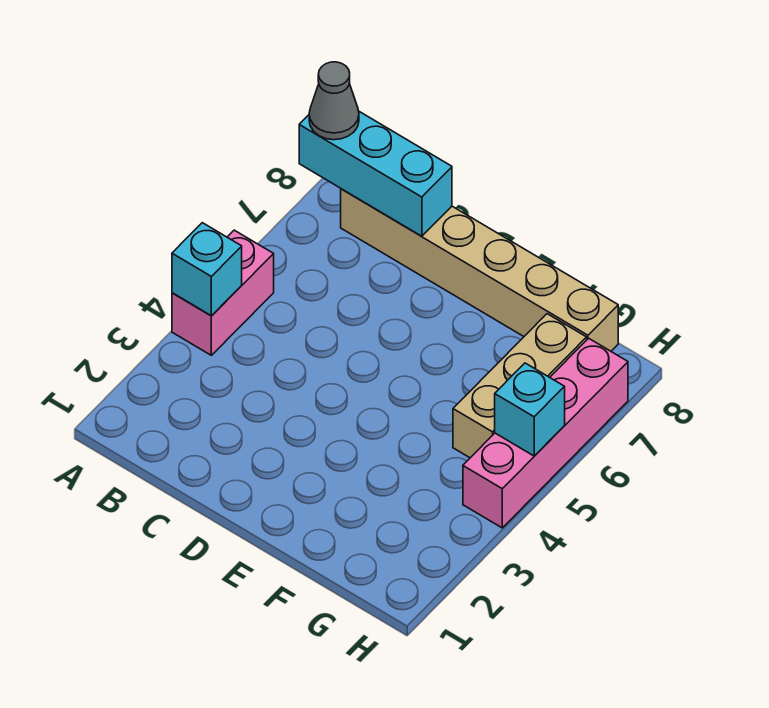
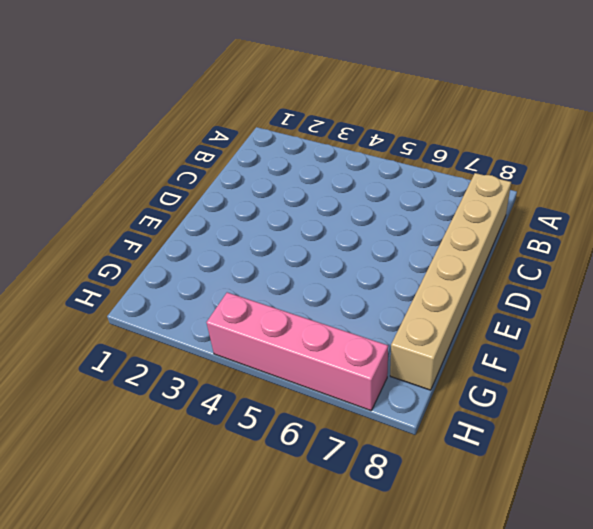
none -> pink 1x2 brick [172,230,274,355]
none -> tan 1x3 brick [453,314,587,458]

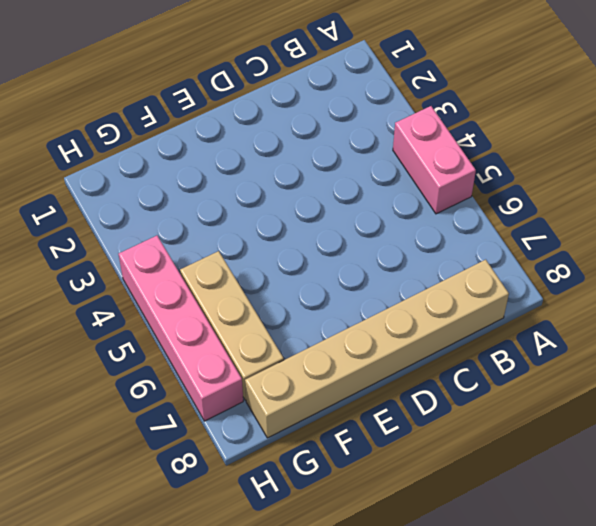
none -> cyan 1x1 brick [172,223,242,316]
none -> cyan 1x3 brick [299,112,452,236]

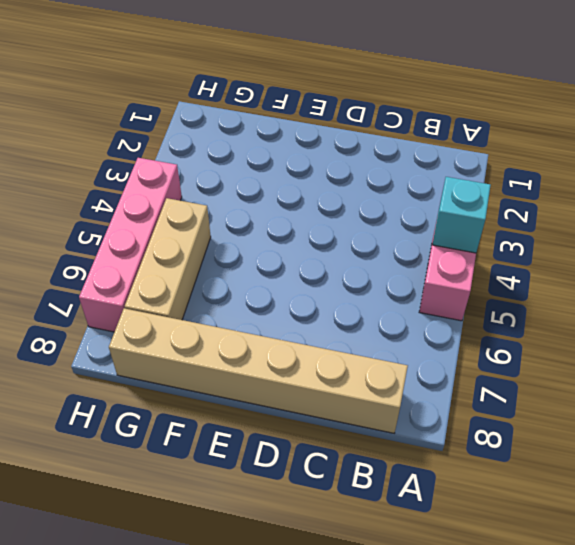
none -> cyan 1x3 brick [299,112,452,236]
none -> cyan 1x1 brick [495,363,565,456]

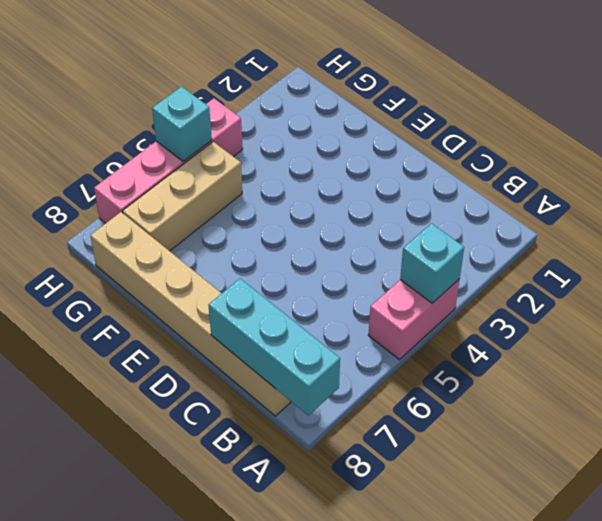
none -> grey 1x1 cone [309,62,359,140]

